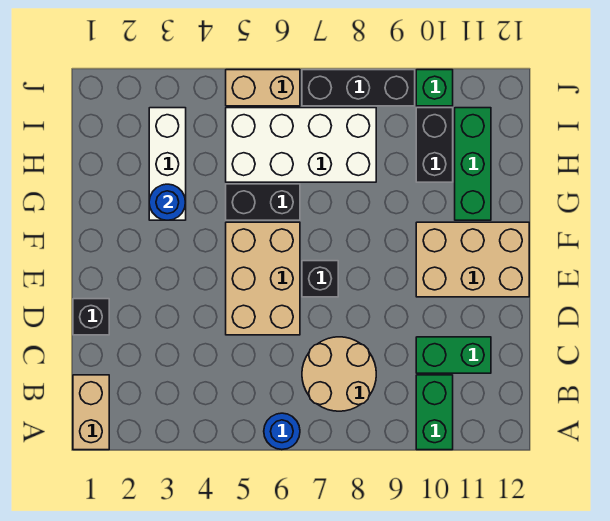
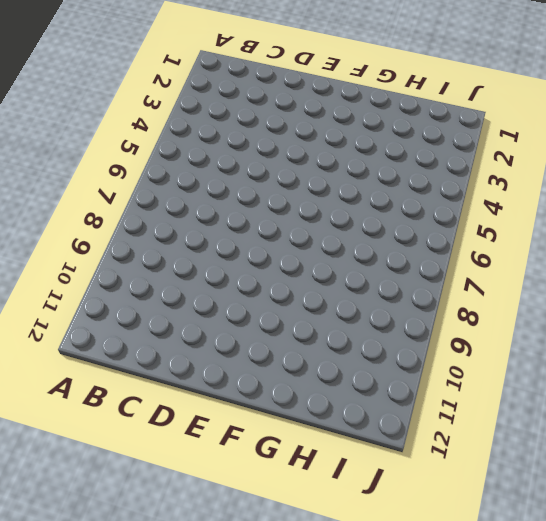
none -> tan 1x2 brick [73,375,109,450]
none -> blue 1x1 round brick [264,413,300,450]
none -> green 1x2 brick [416,375,453,450]

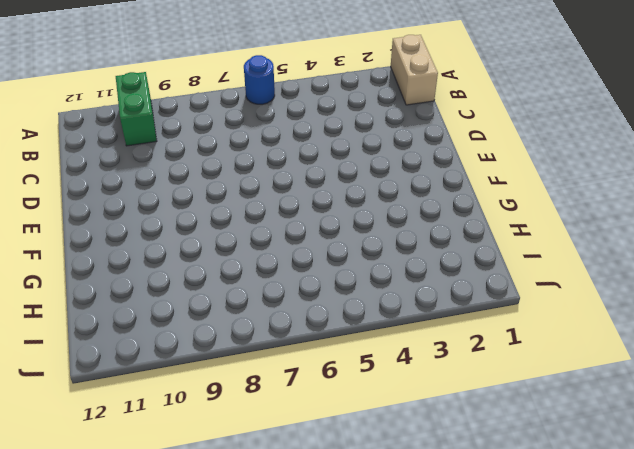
none -> tan 2x2 round brick [302,337,376,411]
none -> green 1x2 brick [416,337,491,373]
none -> black 1x1 brick [73,299,109,335]

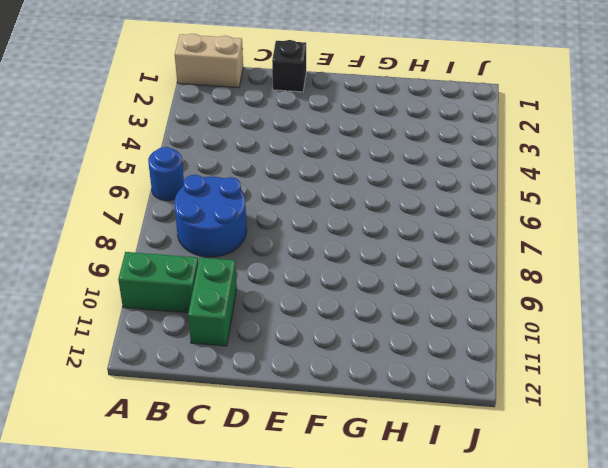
blue 2x2 round brick [174,175,247,257] -> tan 2x2 round brick [302,337,376,411]
none -> tan 2x3 brick [226,222,300,335]
none -> black 1x1 brick [302,261,338,297]
none -> tan 2x3 brick [416,222,529,297]

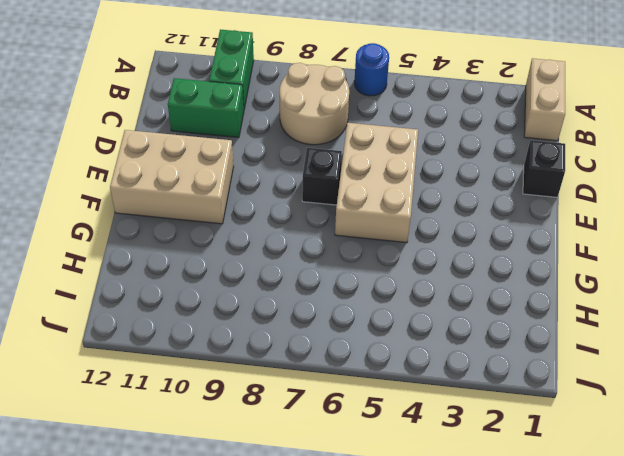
none -> white 1x3 brick [149,108,186,220]
none -> black 1x2 brick [226,184,300,220]
none -> green 1x3 brick [455,108,491,220]

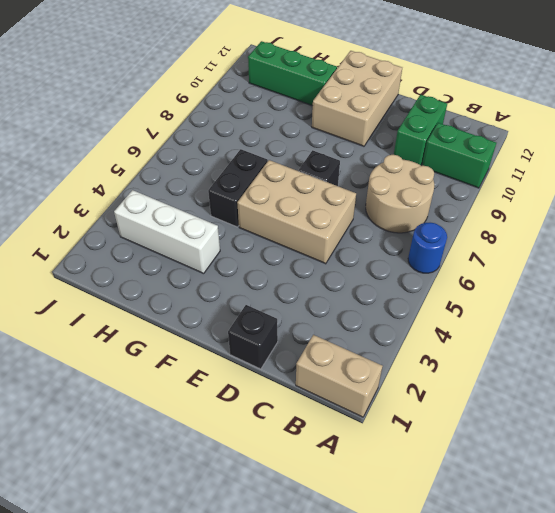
none -> white 2x4 brick [226,108,376,182]
none -> black 1x2 brick [416,108,453,182]
none -> tan 1x2 brick [226,70,300,106]

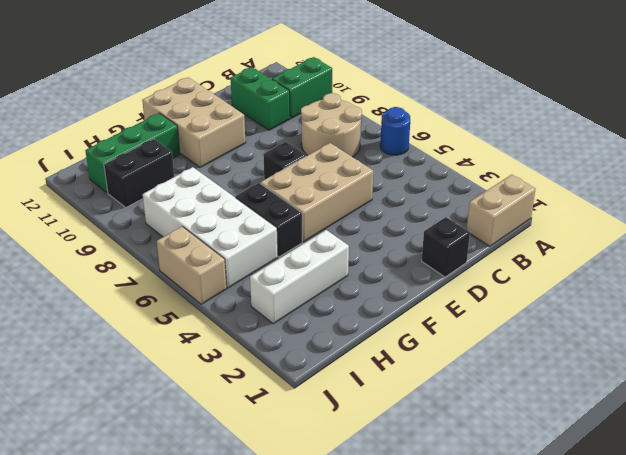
none -> black 1x3 brick [302,70,415,106]
none -> green 1x1 brick [416,70,453,106]
none -> blue 1x1 round brick [149,184,186,220]

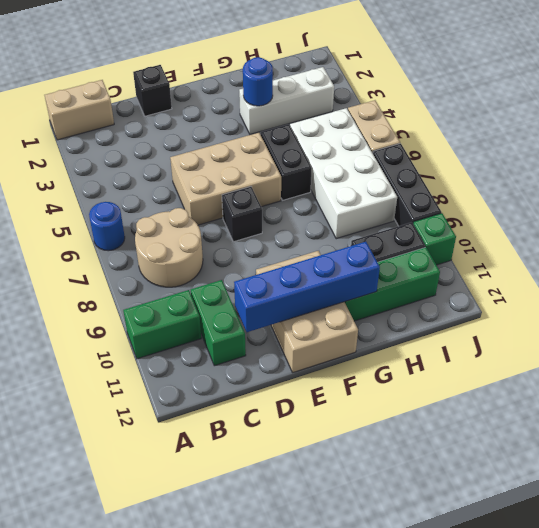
blue 1x4 brick [234,242,380,332] -> none

